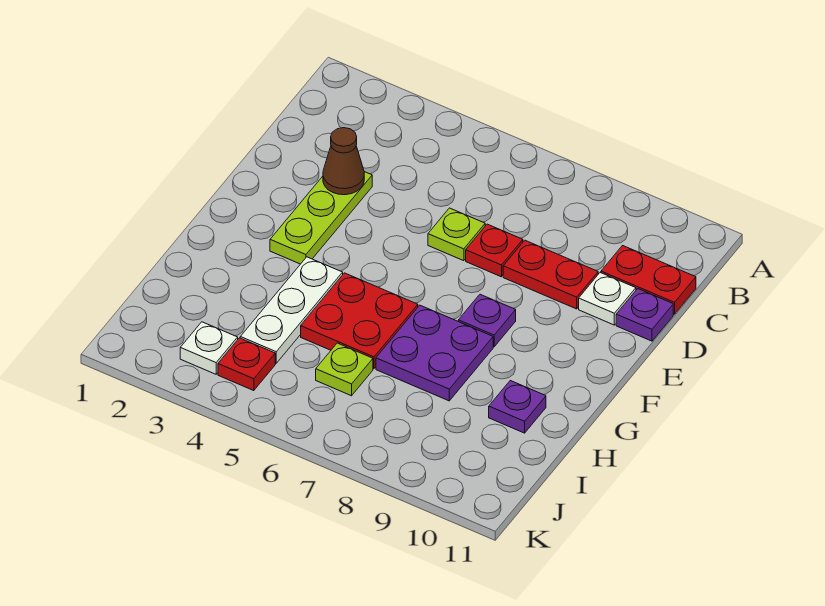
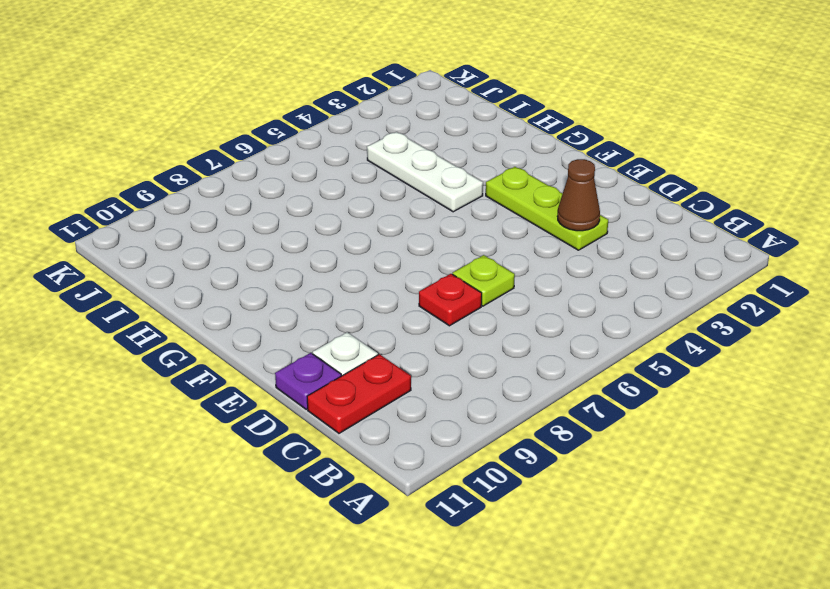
none -> red 1x2 plate [503,240,598,309]
none -> purple 1x1 plate [458,294,516,347]
none -> red 2x2 plate [301,273,418,369]

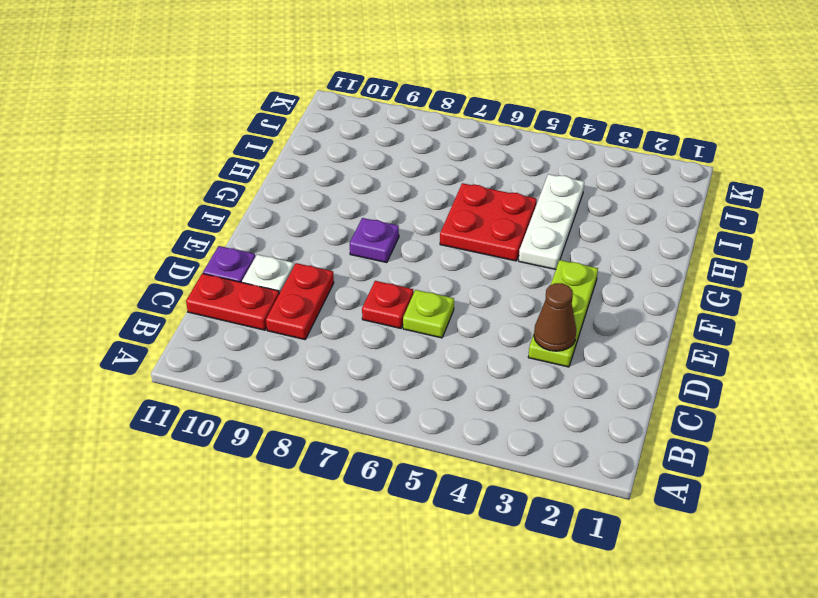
red 1x2 plate [266,263,334,340] -> red 1x2 plate turned to [503,240,598,309]
none -> purple 2x2 plate [376,305,493,401]
none -> purple 1x1 plate [489,381,546,433]
none -> lime 1x1 plate [316,343,373,396]

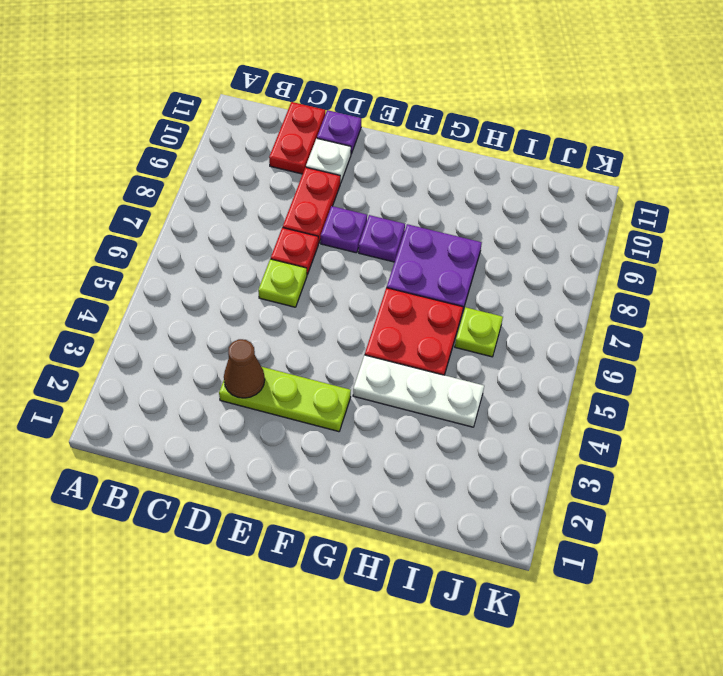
purple 1x1 plate [321,206,367,253] -> purple 1x1 plate moved to [489,381,546,433]
none -> white 1x1 plate [180,322,238,374]
none -> red 1x1 plate [218,338,275,391]

